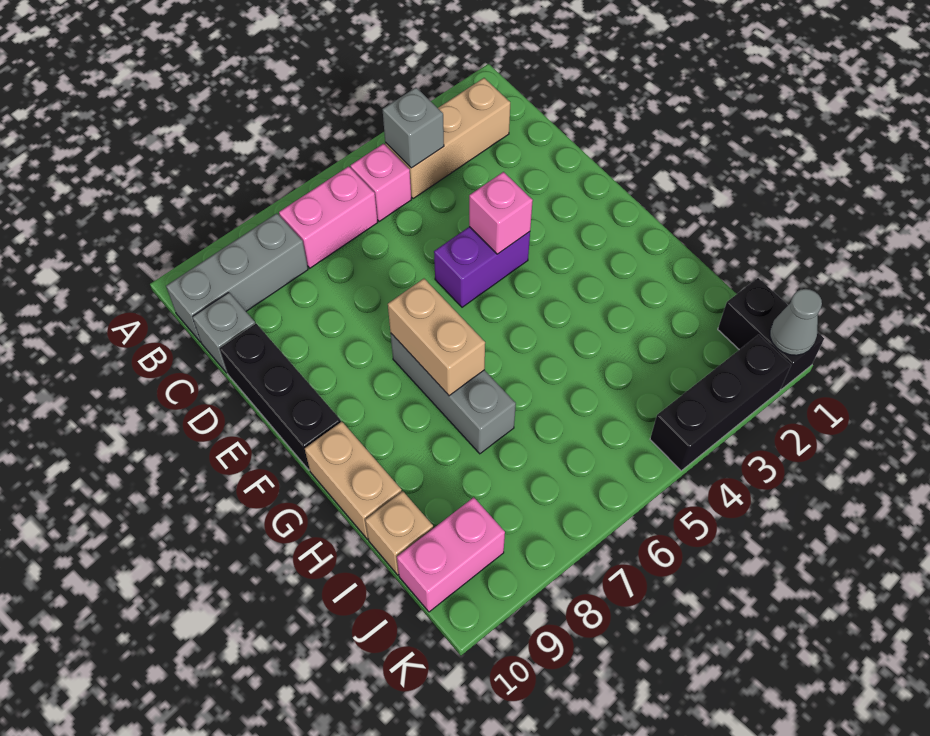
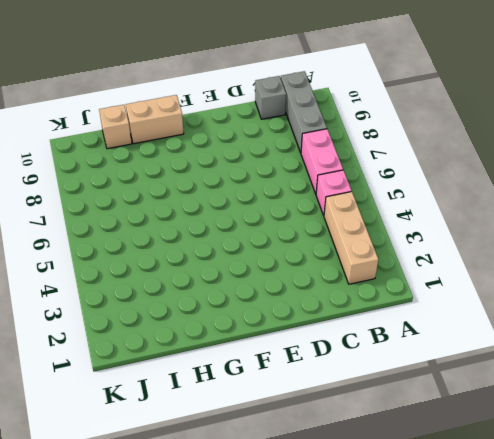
none -> black 1x3 brick [219,324,341,470]
none -> purple 1x2 brick [434,227,530,307]
none -> grey 1x3 brick [391,334,516,454]

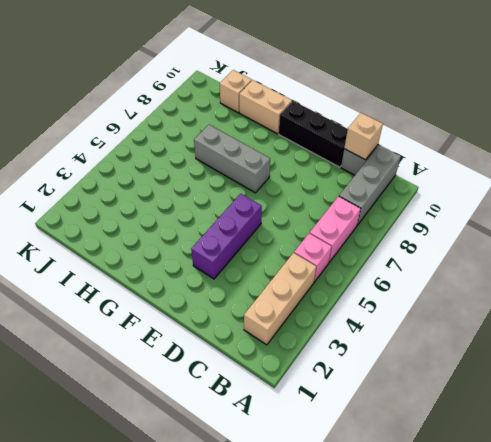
tan 1x1 brick [344,113,383,160] -> none
purple 1x3 brick [191,194,262,279] -> purple 1x2 brick [434,227,530,307]
none -> black 1x2 brick [718,278,824,389]
none -> pink 1x2 brick [397,497,505,612]
none -> black 1x3 brick [650,335,791,471]

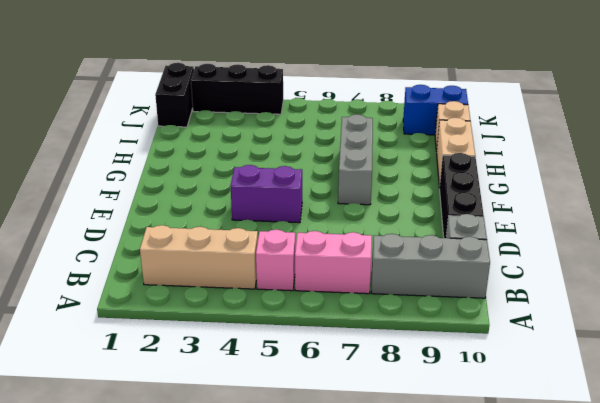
blue 1x2 brick [403,85,468,135] -> pink 1x2 brick [397,497,505,612]
none -> grey 1x1 brick [382,88,444,168]
none -> pink 1x1 brick [469,172,533,254]
none -> tan 1x2 brick [388,279,485,396]

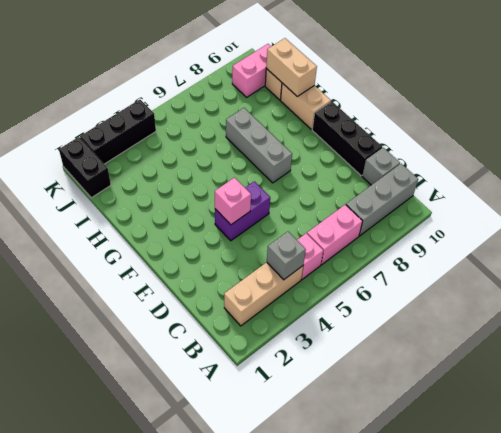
tan 1x2 brick [266,38,317,97] -> tan 1x2 brick moved to [388,279,485,396]
none -> grey 1x1 cone [770,289,822,355]

